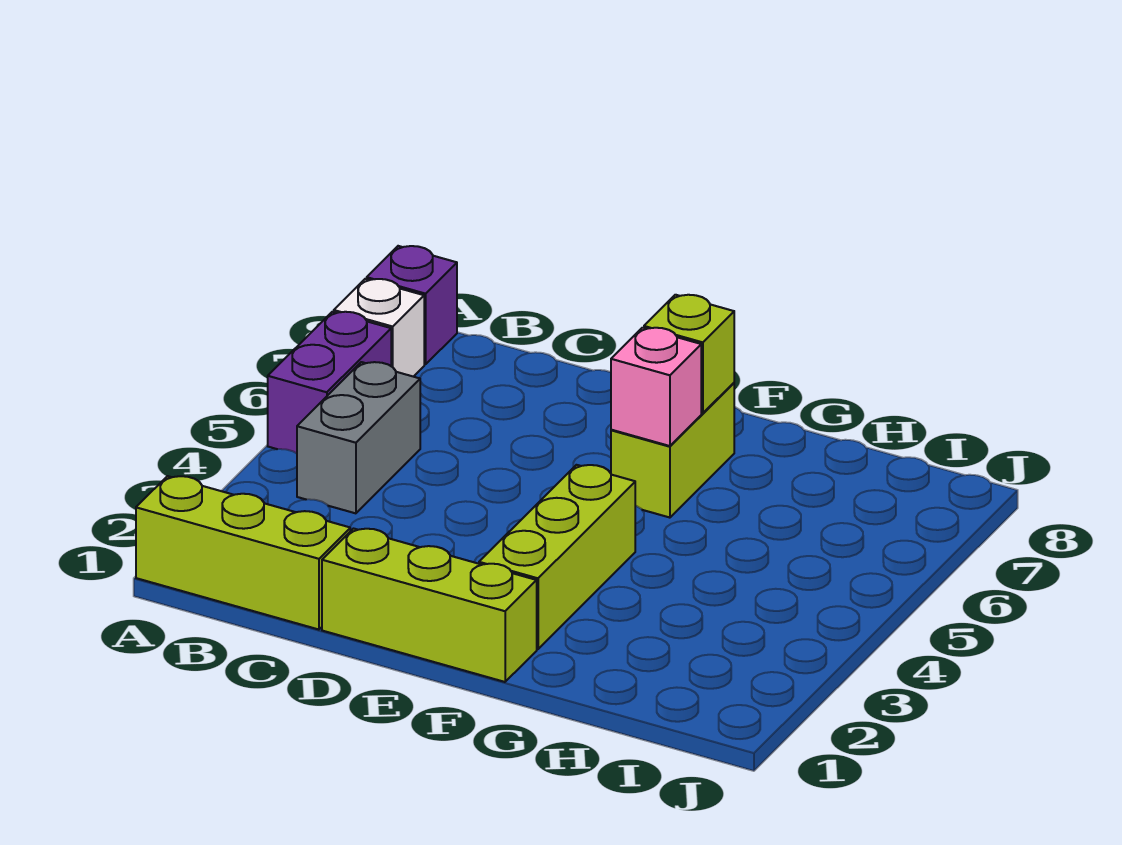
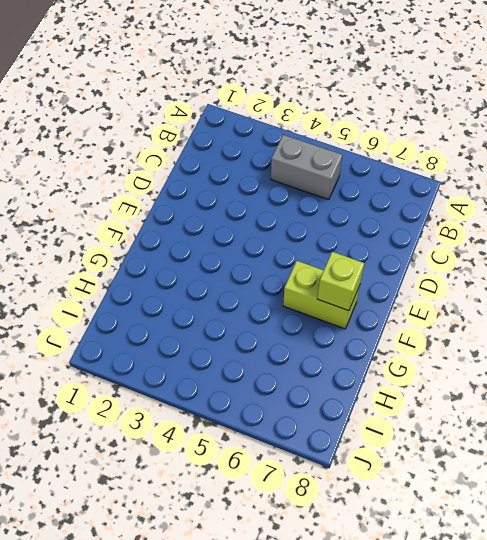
none -> lime 1x3 brick [136,476,350,630]
none -> purple 1x2 brick [268,312,391,453]

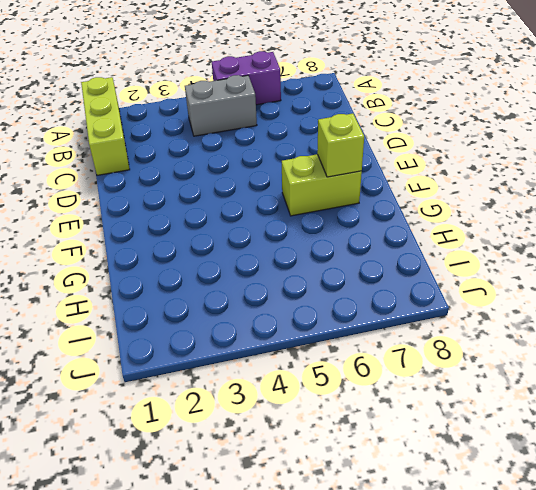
none -> white 1x1 brick [334,279,424,377]
none -> purple 1x1 brick [367,246,457,364]

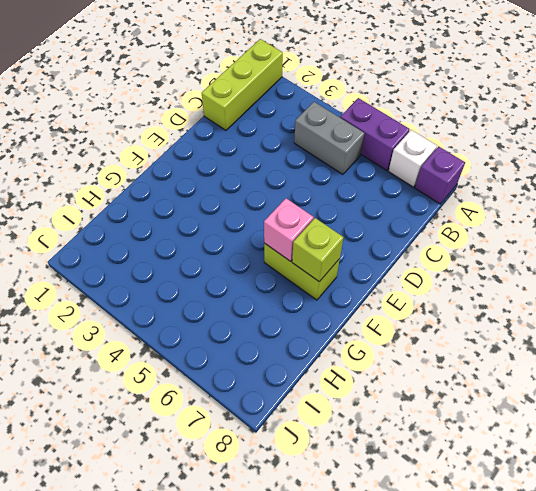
none -> lime 1x3 brick [322,529,537,682]
none -> lime 1x3 brick [479,465,635,649]

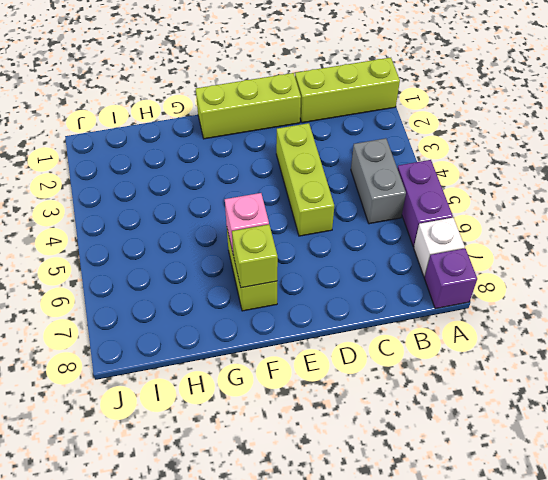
lime 1x3 brick [276,123,334,236] -> lime 1x3 brick moved to [479,465,635,649]

